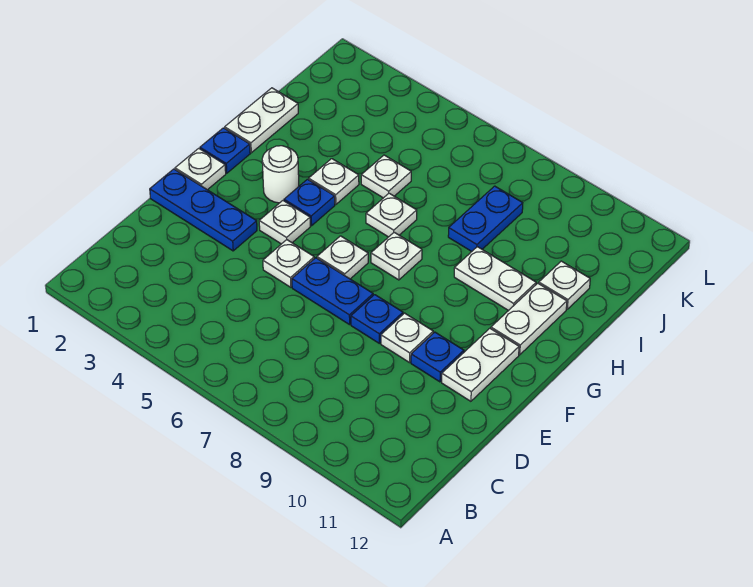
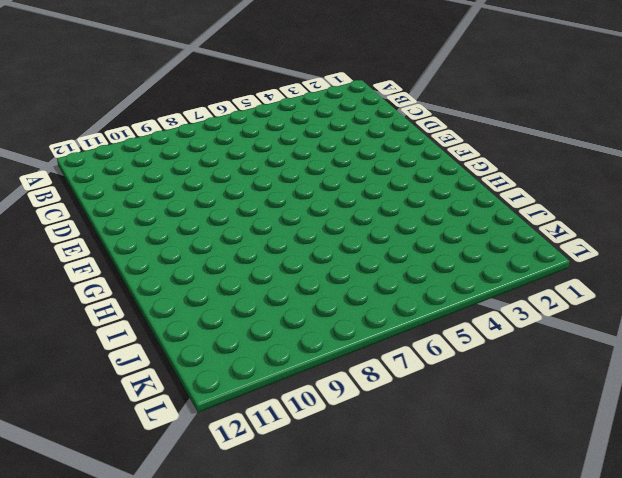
none -> blue 1x3 plate [150,169,257,251]
none -> white 1x1 plate [263,240,314,287]
none -> blue 1x2 plate [292,258,373,325]

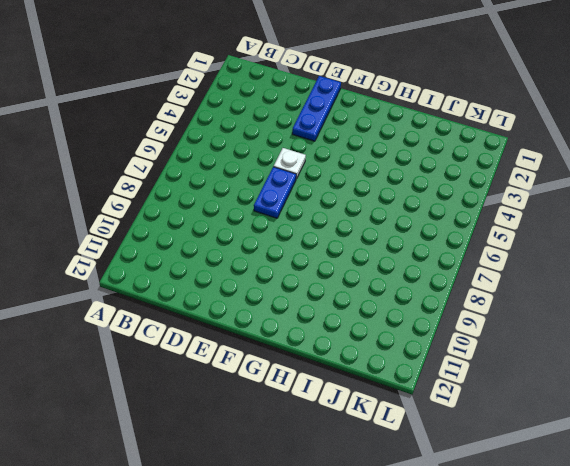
none -> blue 1x1 plate [351,295,403,343]
none -> white 1x1 plate [381,313,433,363]
none -> blue 1x1 plate [411,332,464,382]

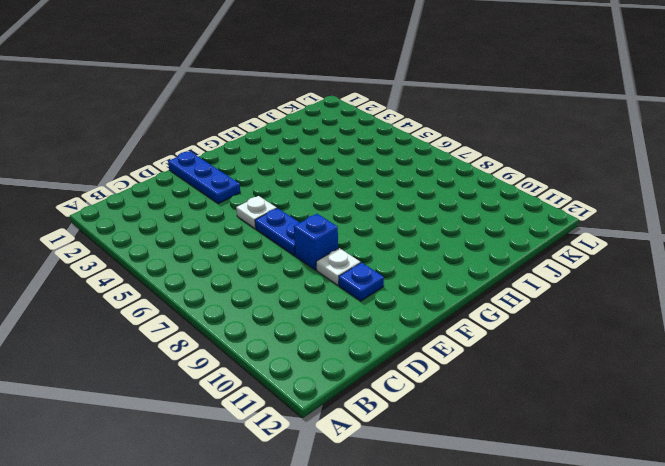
blue 1x1 brick [294,214,338,270] -> blue 1x1 plate [351,295,403,343]
none -> white 1x2 plate [442,328,519,401]
none -> white 1x1 plate [175,148,226,190]
none -> white 1x1 plate [259,201,310,244]

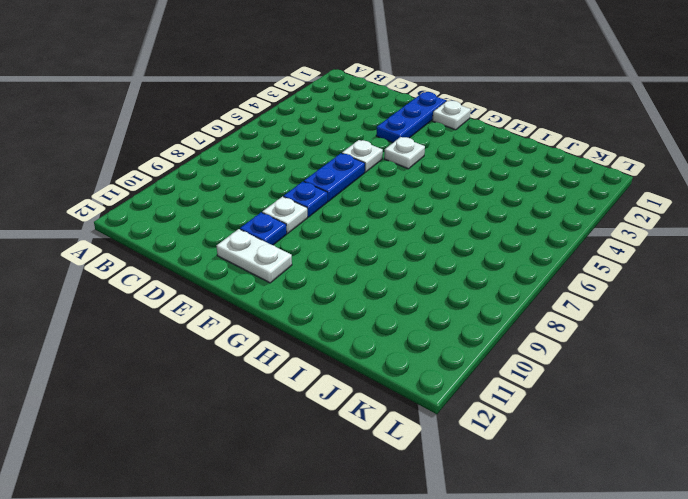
none -> white 1x1 plate [317,236,368,279]
none -> blue 1x1 plate [200,128,250,173]
none -> white 1x1 round brick [262,146,299,203]

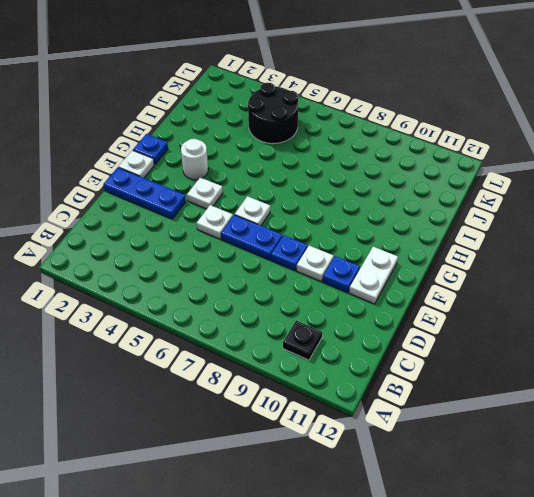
black 1x1 plate [283,320,322,360] -> none
black 2x2 round brick [248,83,299,144] -> none
none -> blue 1x1 plate [284,179,335,226]
none -> white 1x1 plate [371,232,422,280]
none -> white 1x2 plate [491,283,567,355]

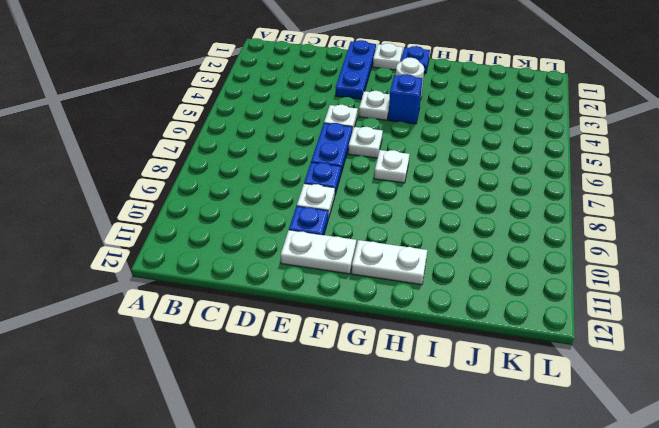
blue 1x1 brick [388,74,422,124] -> blue 1x1 plate [284,179,335,226]
none -> white 1x2 plate [225,88,298,153]
none -> white 1x1 plate [309,159,359,205]
none -> white 1x1 plate [366,193,417,237]

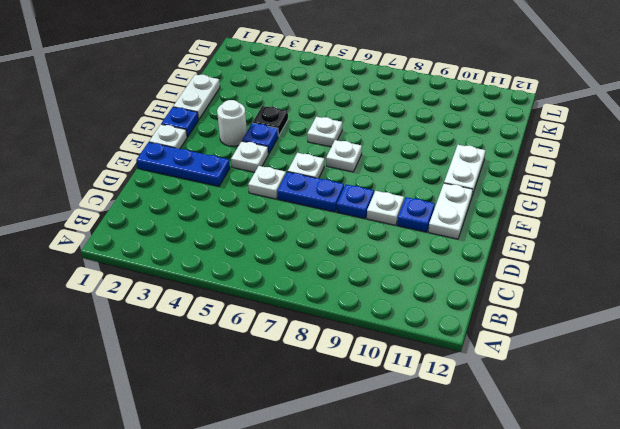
black 1x1 plate [253,106,288,136] -> white 1x1 plate [309,159,359,205]
none -> white 1x2 plate [454,247,536,311]
none -> white 1x1 plate [361,155,411,198]
none -> blue 1x2 plate [448,186,523,251]

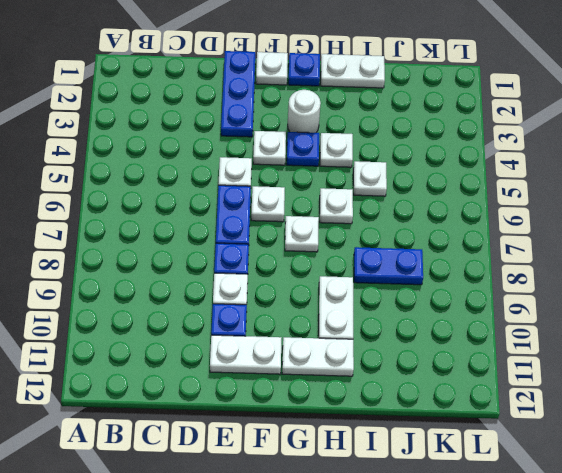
none -> white 1x1 plate [539,261,590,309]

